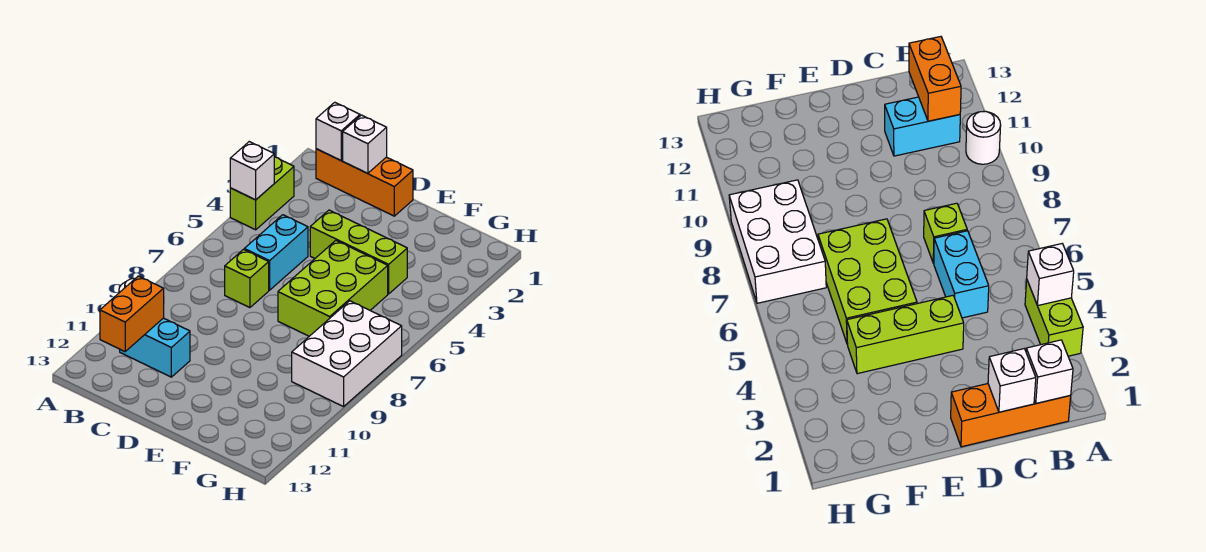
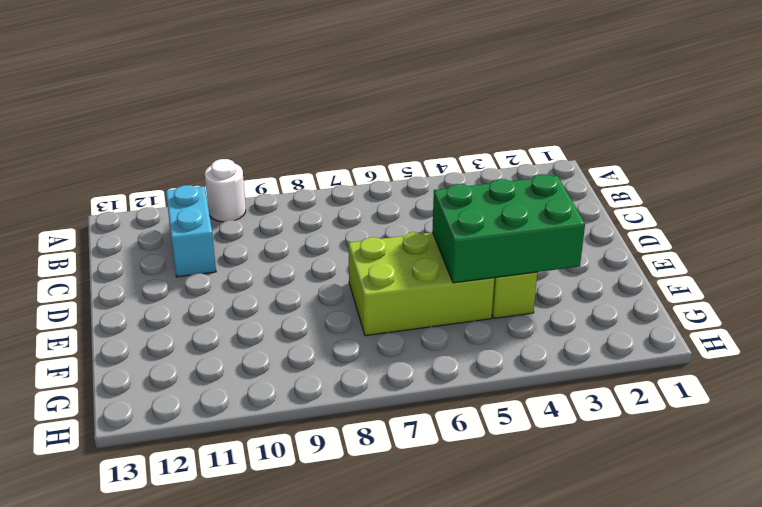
green 2x3 brick [432,174,585,283] -> none
none -> lime 1x2 brick [230,157,294,230]
none -> orange 1x3 brick [316,149,413,216]
none -> cyan 1x2 brick [244,215,308,290]

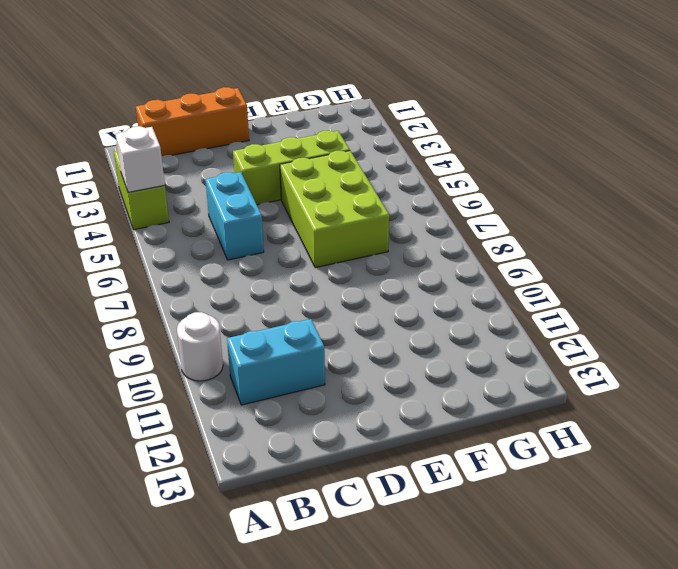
none -> lime 1x1 brick [225,250,269,308]
none -> white 2x3 brick [292,301,402,407]
none -> white 1x1 brick [316,102,360,160]

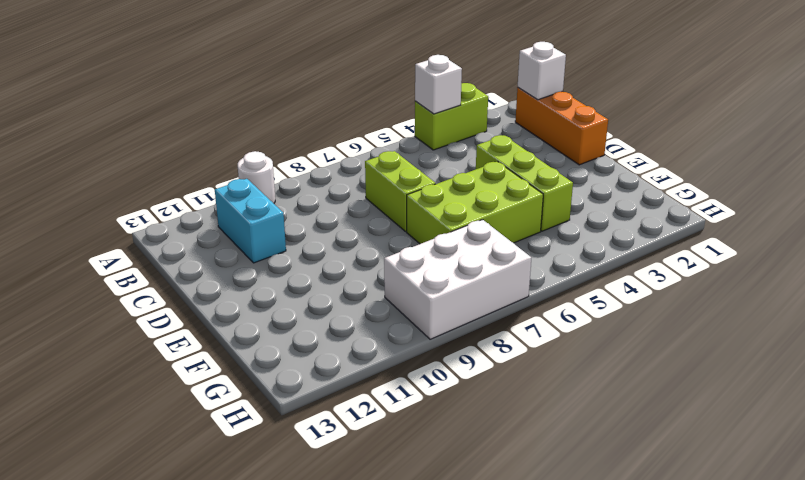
lime 1x2 brick [365,151,436,231] -> lime 1x1 brick [225,250,269,308]
none -> cyan 1x2 brick [244,215,308,290]
none -> orange 1x2 brick [100,276,164,352]
none -> white 1x1 brick [343,115,387,173]

